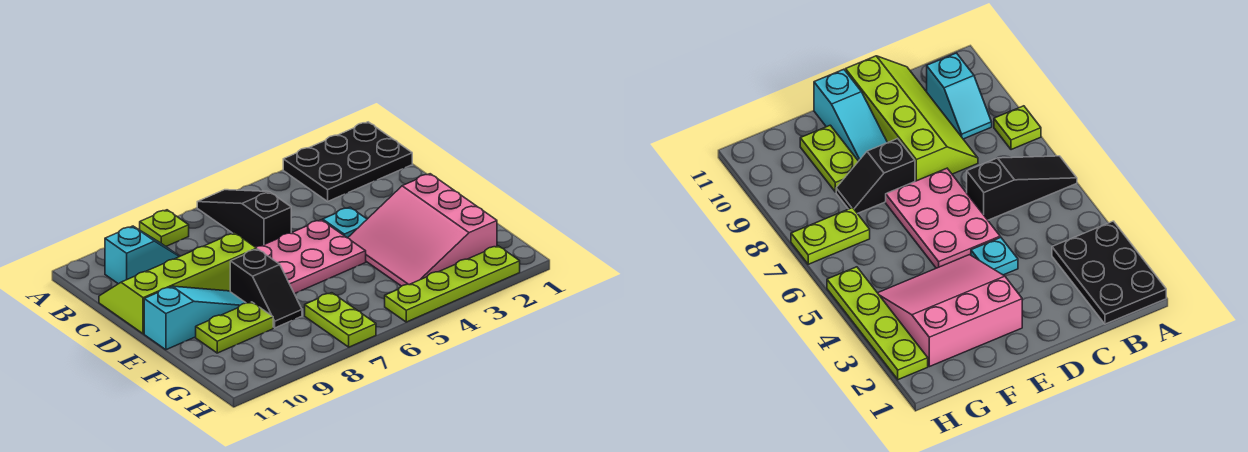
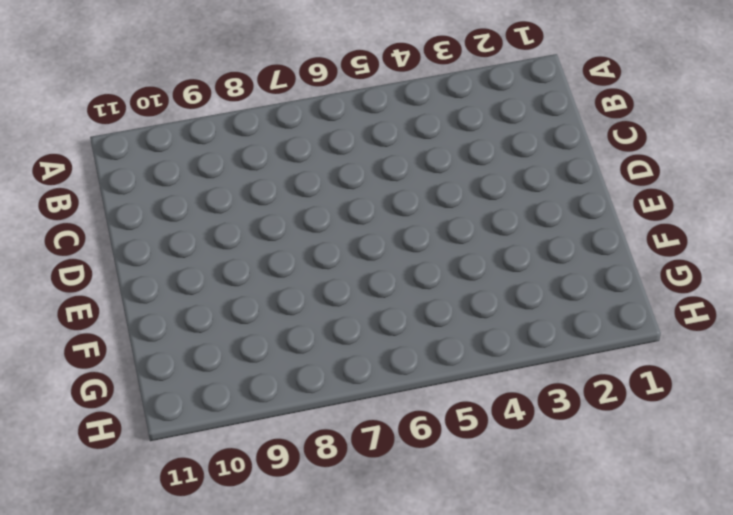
none -> black 2x3 plate [283,122,412,201]
none -> black 1x3 slope [197,190,291,247]
none -> lime 1x1 plate [140,210,189,246]

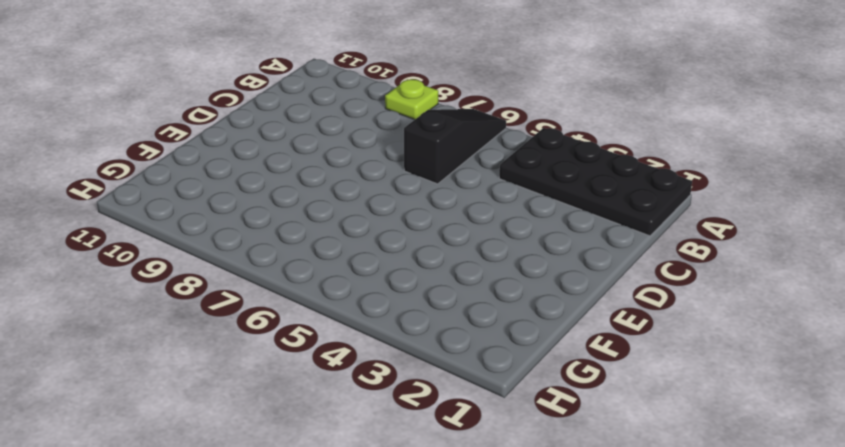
black 2x4 plate [499,128,692,236] -> black 2x3 plate [283,122,412,201]
none -> cyan 1x2 slope [105,226,180,284]
none -> lime 2x4 slope [99,233,257,334]
none -> cyan 1x1 plate [323,207,367,238]

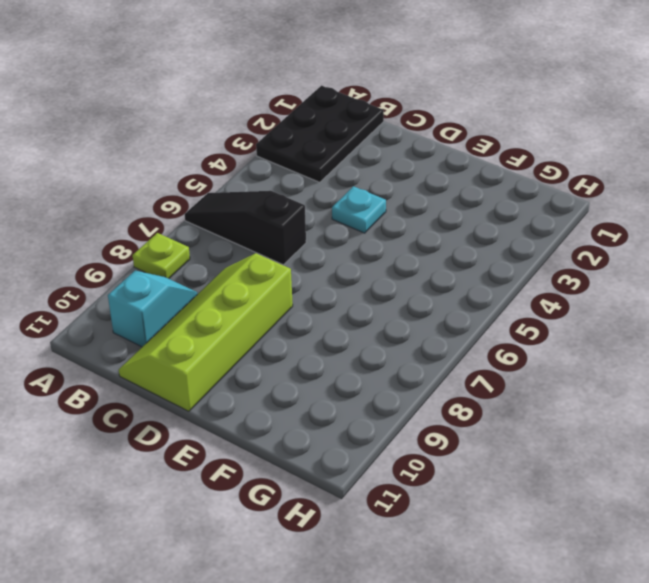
none -> pink 2x3 plate [256,220,366,294]
none -> pink 3x3 slope [348,174,497,286]
none -> black 1x2 slope [230,249,302,328]

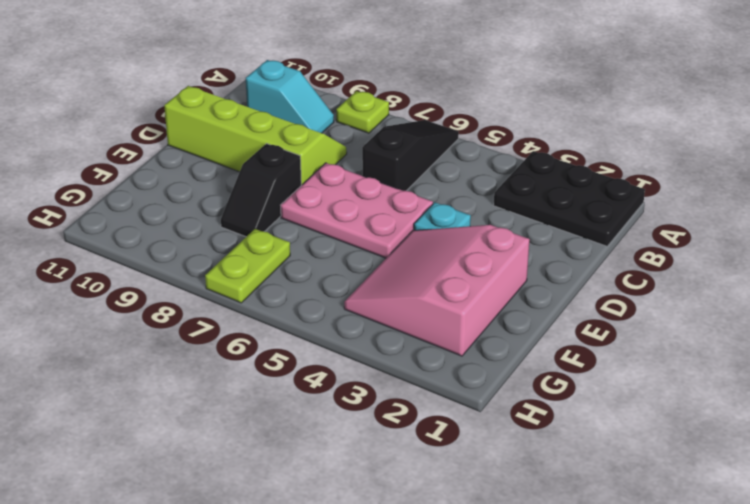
none -> cyan 1x3 slope [144,286,245,350]
none -> lime 1x2 plate [196,302,273,353]
none -> lime 1x4 plate [385,246,520,322]

